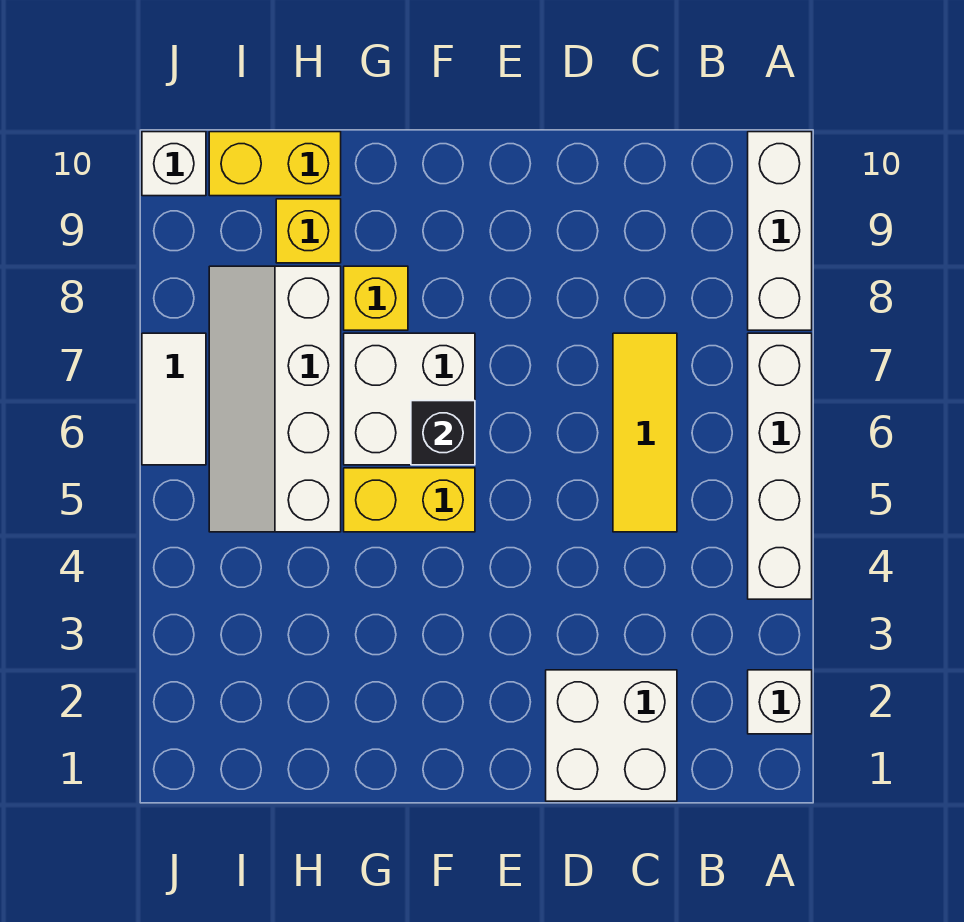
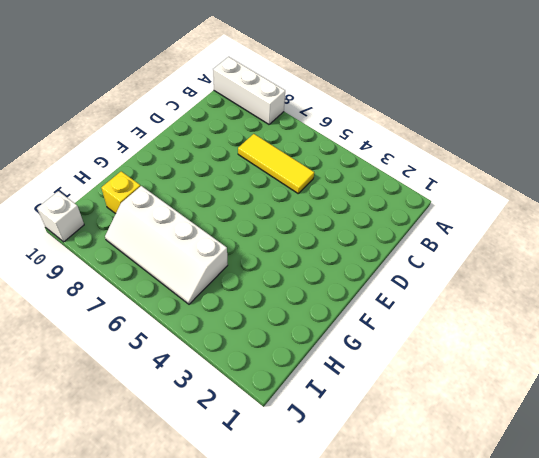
none -> white 1x1 brick [748,670,812,734]
none -> white 1x4 brick [748,333,812,599]
none -> white 2x2 brick [546,670,677,801]

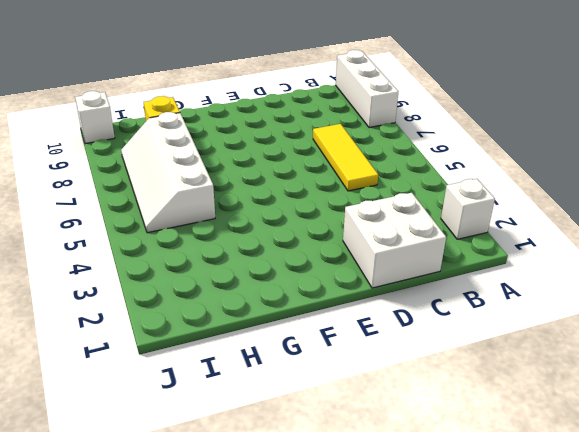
none -> white 1x4 brick [748,333,812,599]
none -> yellow 1x2 brick [344,468,475,532]
none -> white 2x2 brick [344,333,475,465]

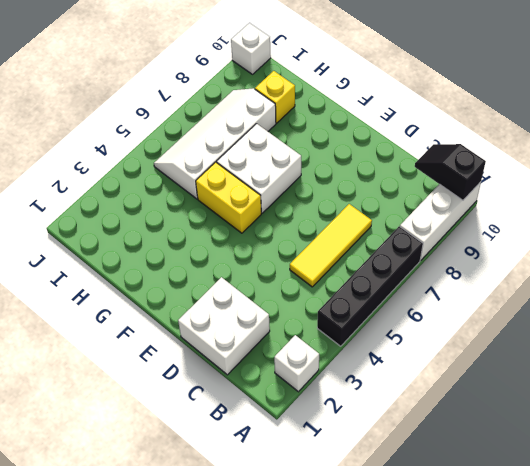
black 1x4 brick [317,226,423,346] -> white 1x4 brick [748,333,812,599]
black 1x2 slope [415,144,486,200] -> none
none -> yellow 1x1 brick [344,266,408,330]
none -> yellow 1x2 brick [209,132,341,196]
none -> white 1x2 tile [142,333,206,465]

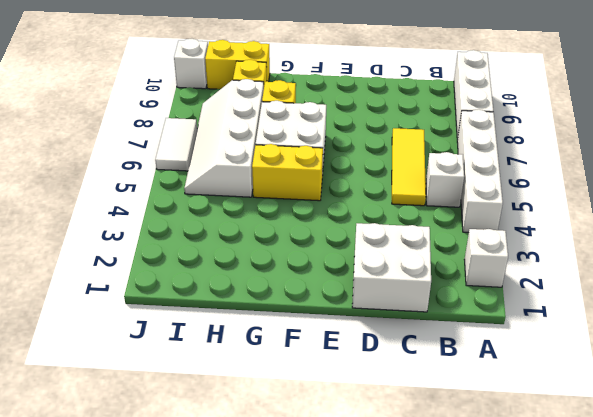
white 1x1 brick [426,152,464,207] -> none
none -> black 1x1 brick [411,401,475,465]

